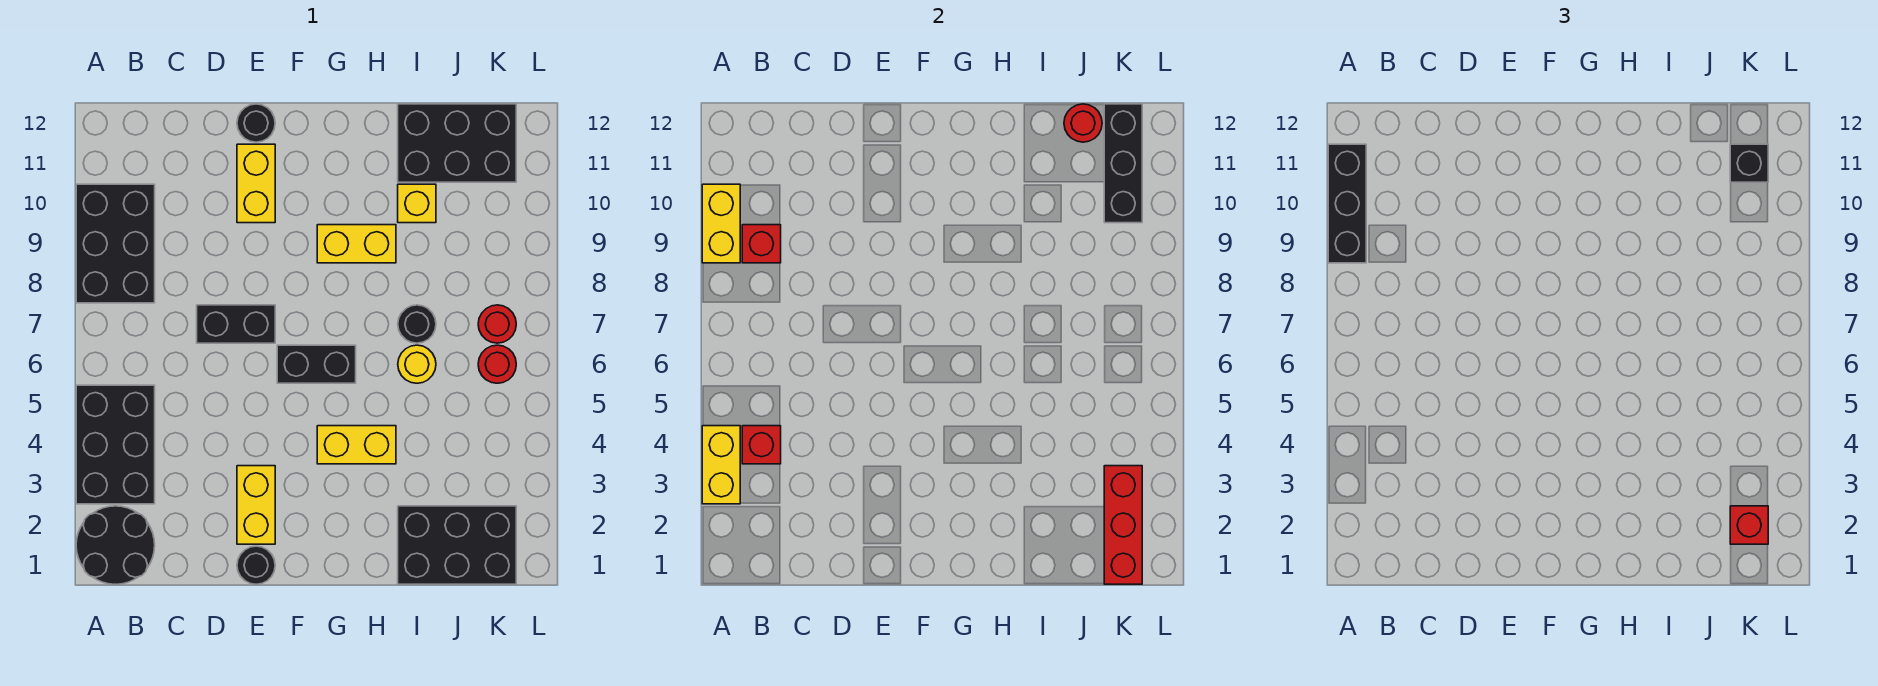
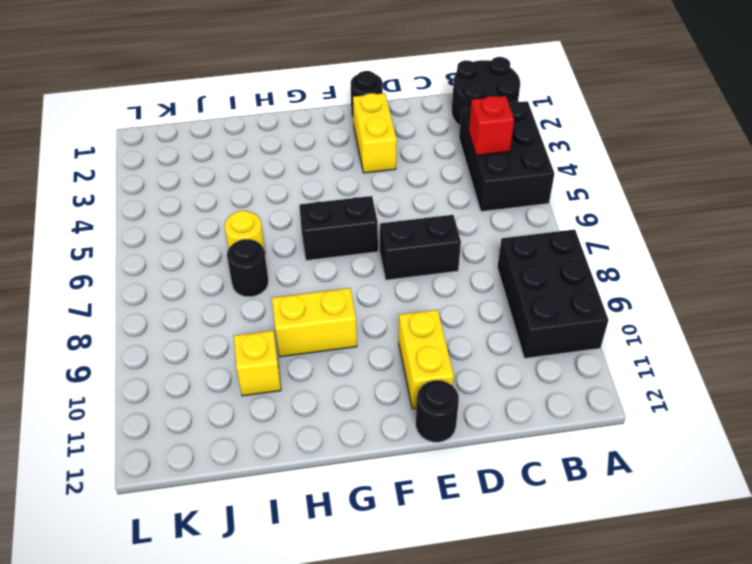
none -> yellow 1x2 brick [317,426,396,464]
none -> black 2x3 brick [398,506,516,584]
none -> black 2x3 brick [398,104,516,182]

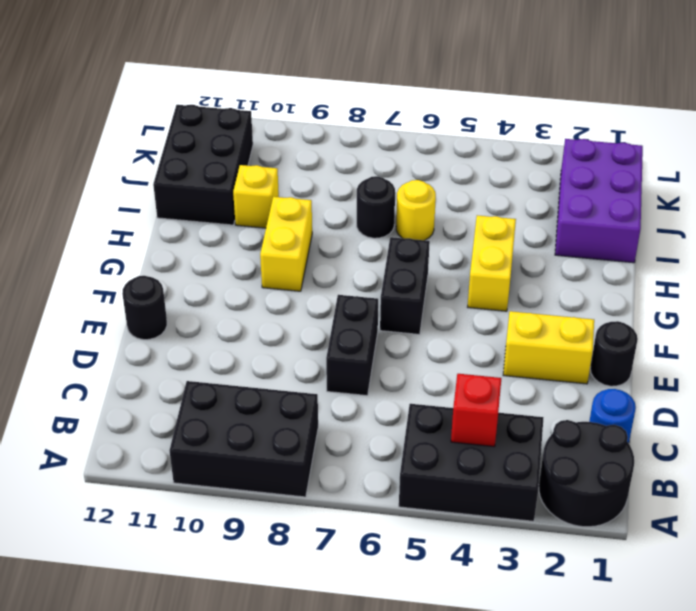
blue 1x1 round brick [589,389,636,443] -> none
purple 2x3 brick [555,139,643,263] -> black 2x3 brick [398,506,516,584]
none -> yellow 1x2 brick [237,144,275,223]
none -> red 1x1 round brick [478,345,516,383]
none -> red 1x1 round brick [478,305,516,343]

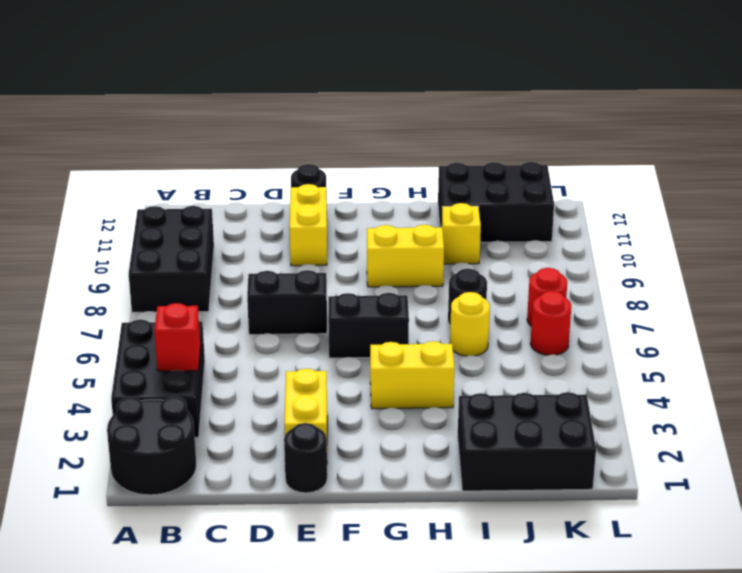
none -> yellow 1x2 brick [702,426,740,504]
none -> yellow 1x2 brick [702,184,740,263]
none -> red 1x1 brick [742,225,781,263]

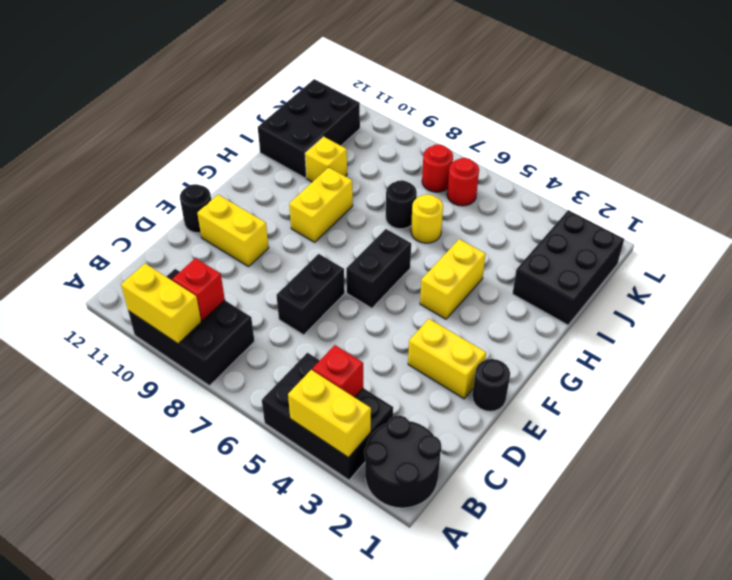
none -> red 1x1 round brick [1064,104,1102,142]
none -> red 1x3 brick [1104,466,1142,584]
none -> black 1x3 brick [1104,104,1142,223]

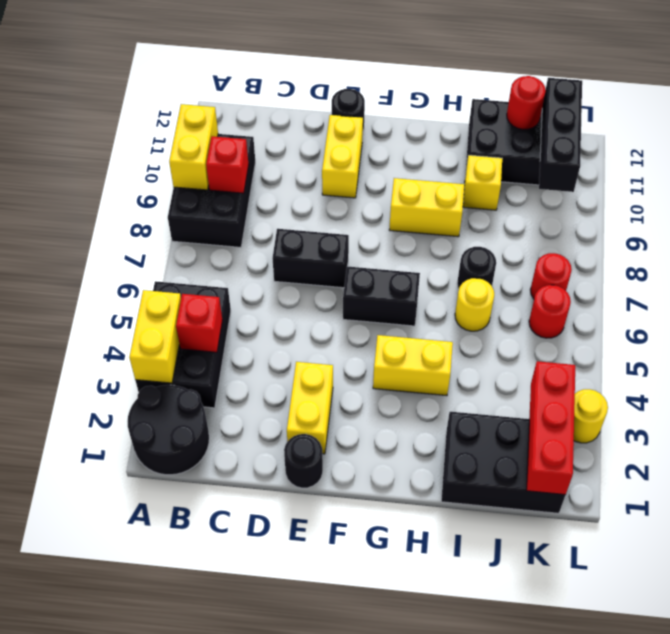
yellow 1x1 round brick [574,389,608,443] -> none
none -> black 1x3 brick [1328,144,1366,263]
none -> red 1x1 brick [1730,506,1768,544]
none -> black 1x1 brick [1730,144,1768,182]

